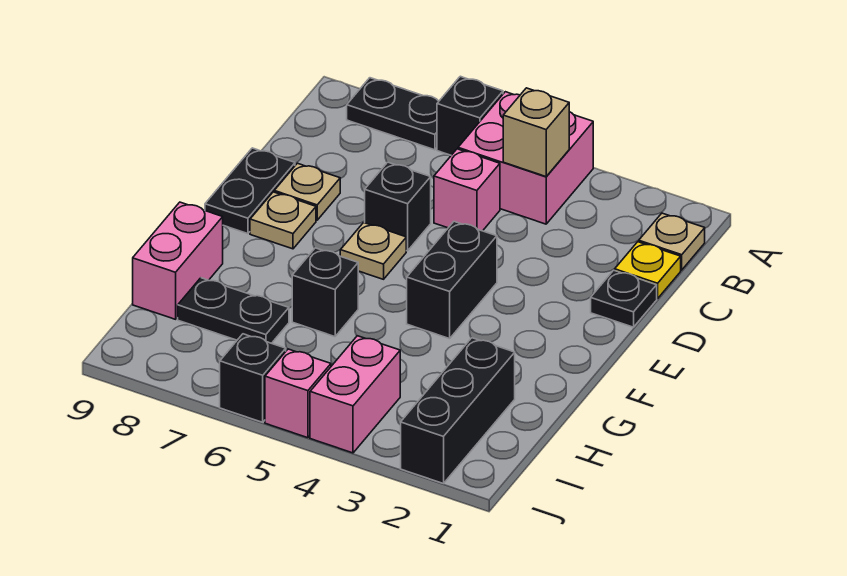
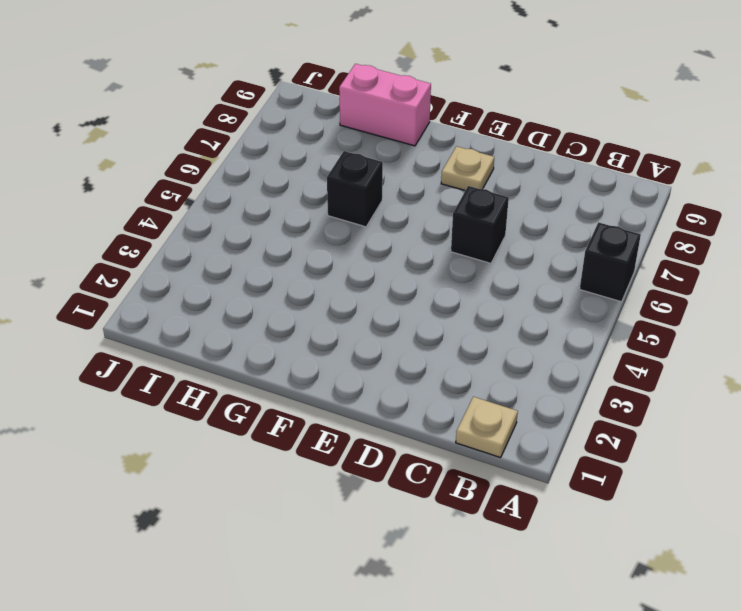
none -> pink 2x2 brick [458,92,593,224]
none -> black 1x2 plate [347,78,439,150]
none -> yellow 1x1 plate [615,242,681,299]

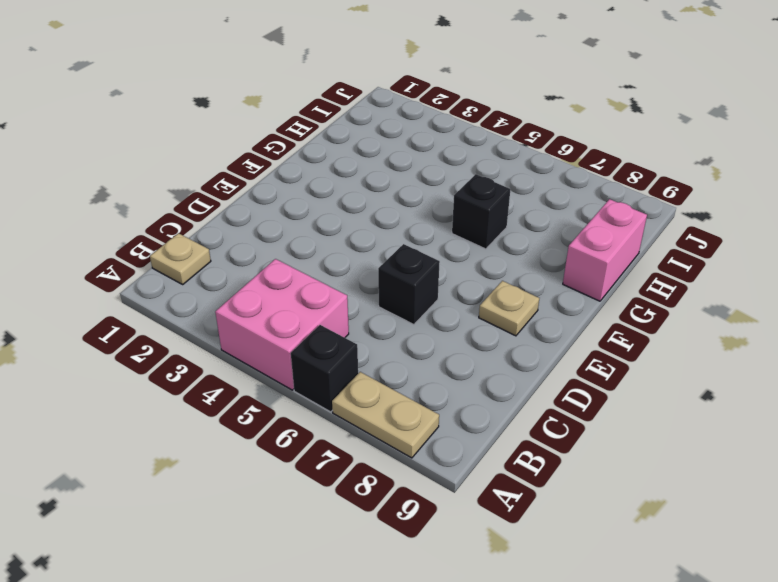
tan 1x2 plate [332,372,439,458] -> black 1x2 plate [347,78,439,150]
none -> yellow 1x1 plate [615,242,681,299]
none -> pink 1x1 brick [434,149,500,231]
none -> black 1x1 plate [591,270,657,327]

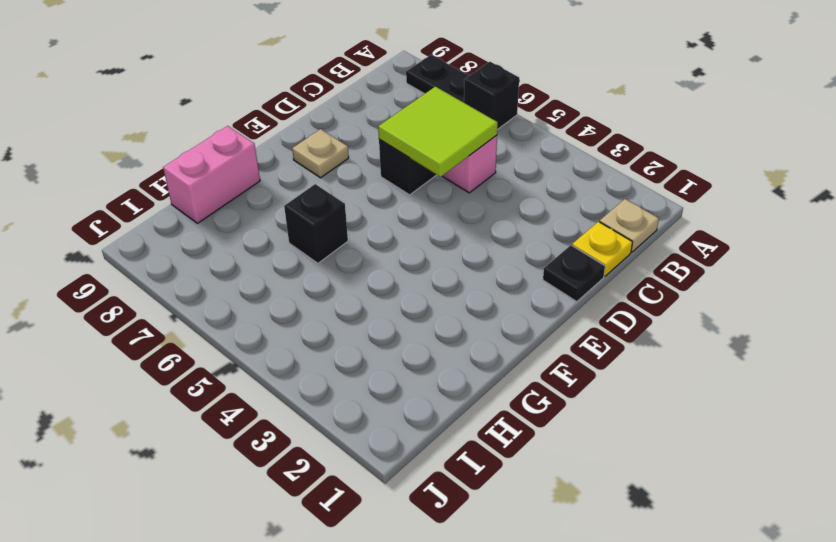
lime 2x2 tile [378,87,498,177] -> none
none -> pink 2x2 brick [458,92,593,224]
none -> tan 1x1 plate [274,163,340,220]
none -> black 1x2 plate [205,148,295,234]

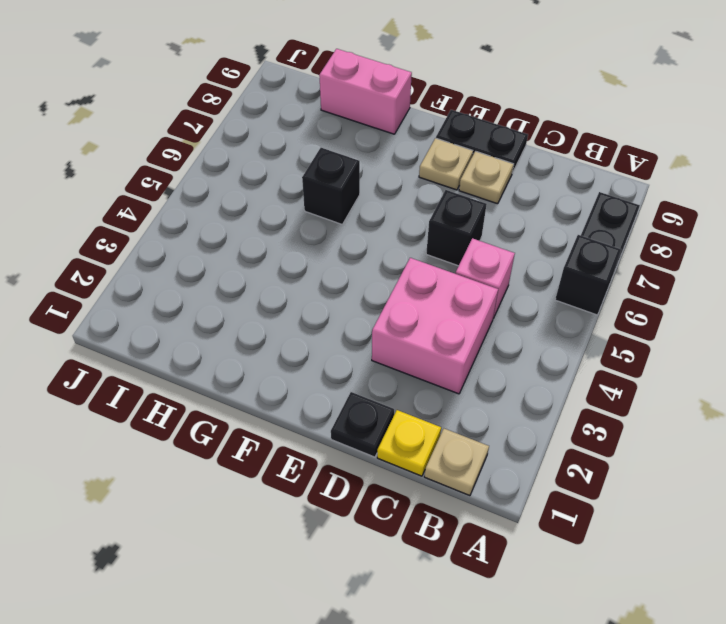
pink 2x2 brick [372,258,498,394] -> pink 2x2 brick moved to [458,92,593,224]
none -> black 1x2 brick [407,221,497,339]
none -> tan 1x1 plate [340,223,406,279]
none -> black 1x3 brick [401,338,515,484]

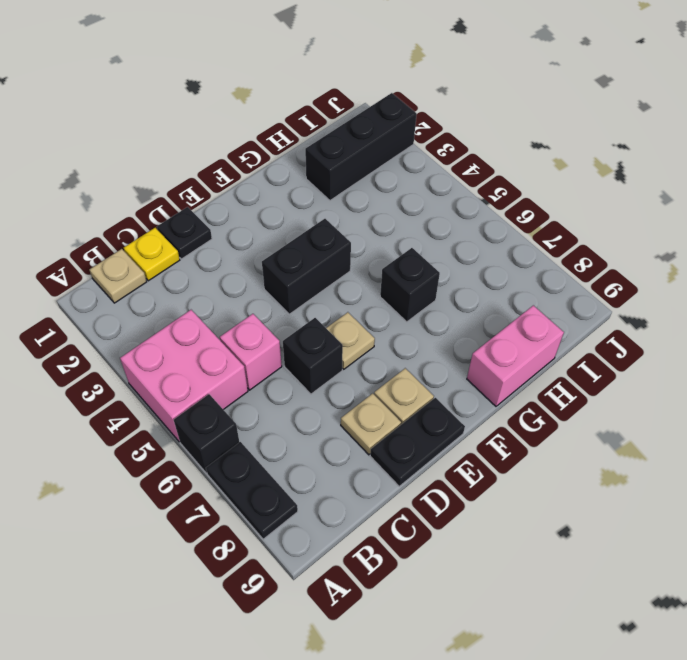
none -> black 1x2 plate [178,278,289,343]
none -> pink 1x2 brick [310,336,400,453]
none -> pink 1x1 brick [265,349,331,438]

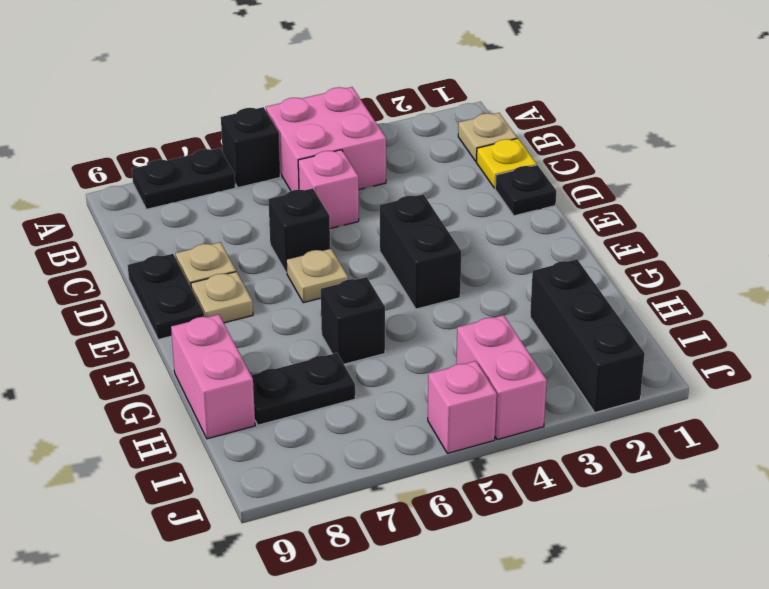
none -> black 1x1 brick [220,334,286,422]
none -> tan 1x1 brick [503,88,569,177]

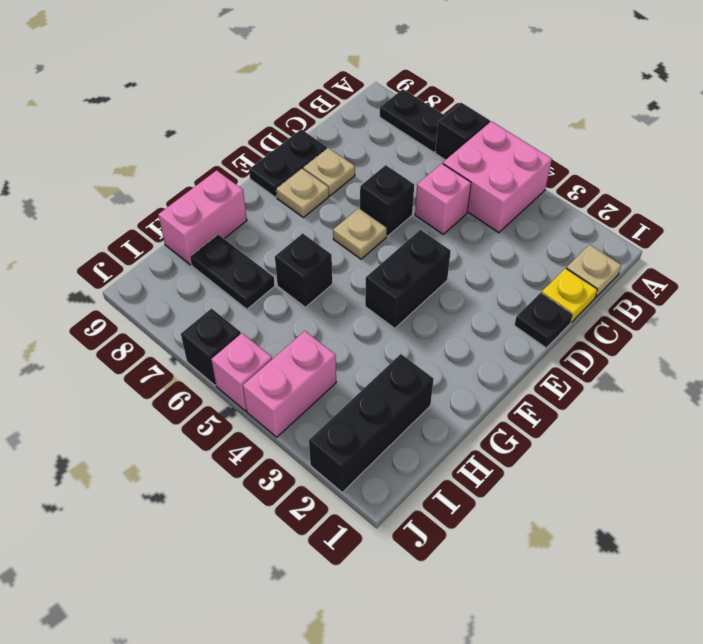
none -> tan 1x1 brick [503,88,569,177]

